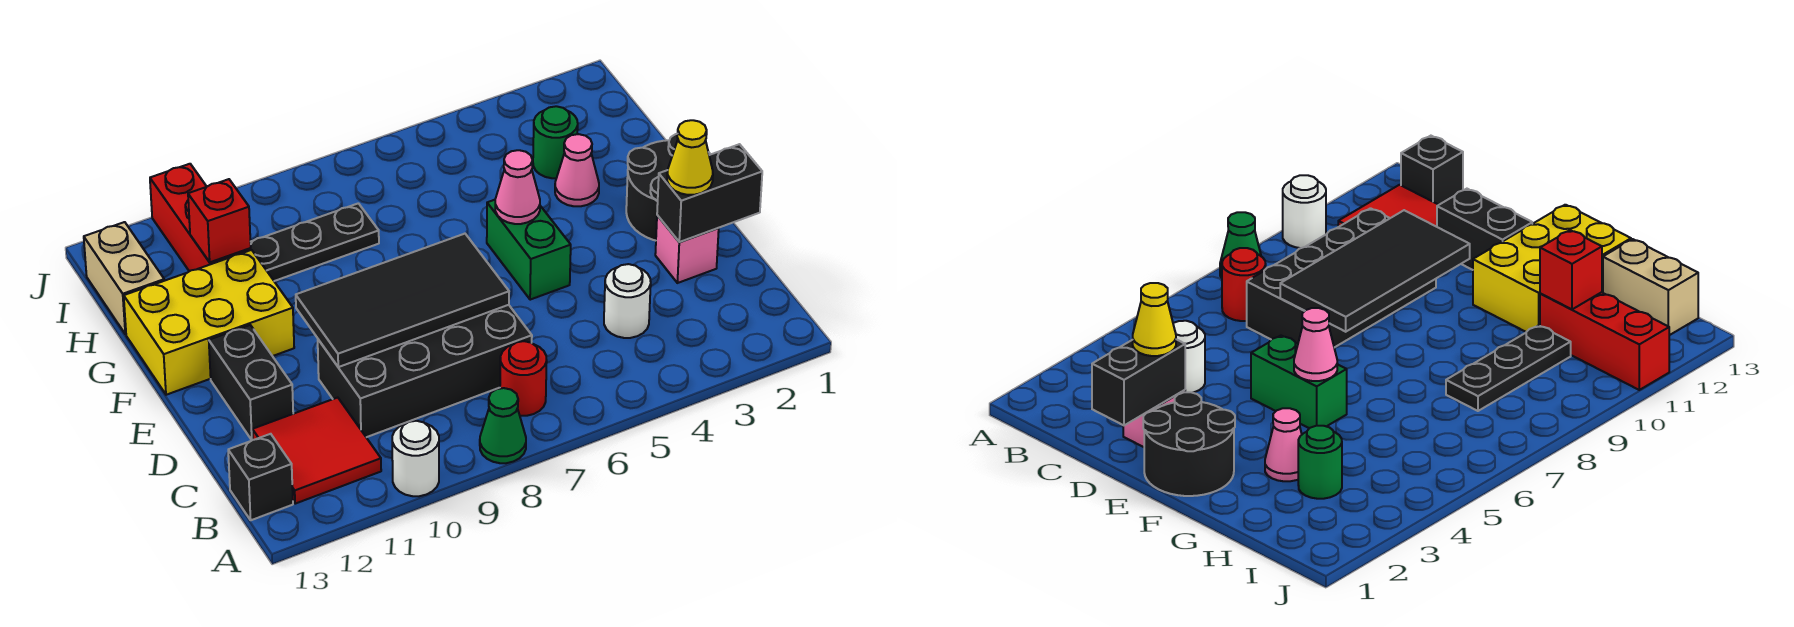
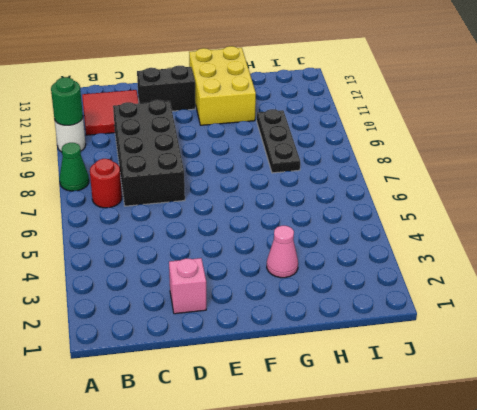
green 1x1 round brick [51,77,83,125] -> green 1x1 round brick moved to [533,106,578,178]
none -> black 1x1 brick [228,434,293,520]
none -> white 1x1 round brick [604,264,651,338]
none -> black 2x2 round brick [626,134,711,241]

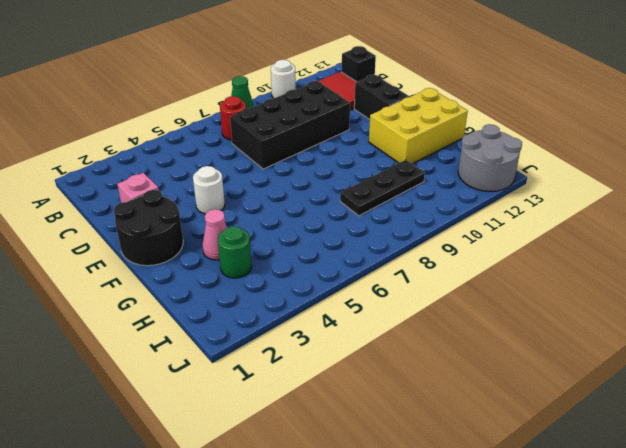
white 1x1 round brick [193,166,225,214] -> white 1x1 round brick moved to [604,264,651,338]
grey 2x2 round brick [458,124,522,191] -> tan 1x2 brick [84,222,164,334]
none -> green 1x2 brick [487,200,571,300]
none -> red 1x3 brick [150,164,251,271]
none -> black 1x2 brick [657,144,762,242]

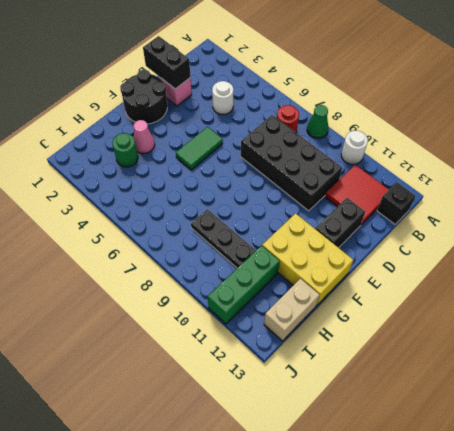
green 1x2 tile [176,127,223,170] -> green 1x2 brick [487,200,571,300]
green 1x3 brick [208,246,280,324] -> red 1x3 brick [150,164,251,271]
none -> black 2x4 tile [296,234,509,367]
none -> pink 1x1 cone [495,150,540,224]
none -> red 1x1 brick [188,179,251,262]

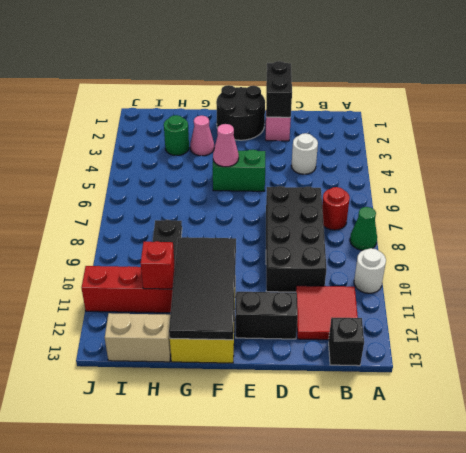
black 2x4 tile [169,237,236,340] -> black 2x4 tile moved to [296,234,509,367]
none -> yellow 1x1 cone [667,120,713,195]

